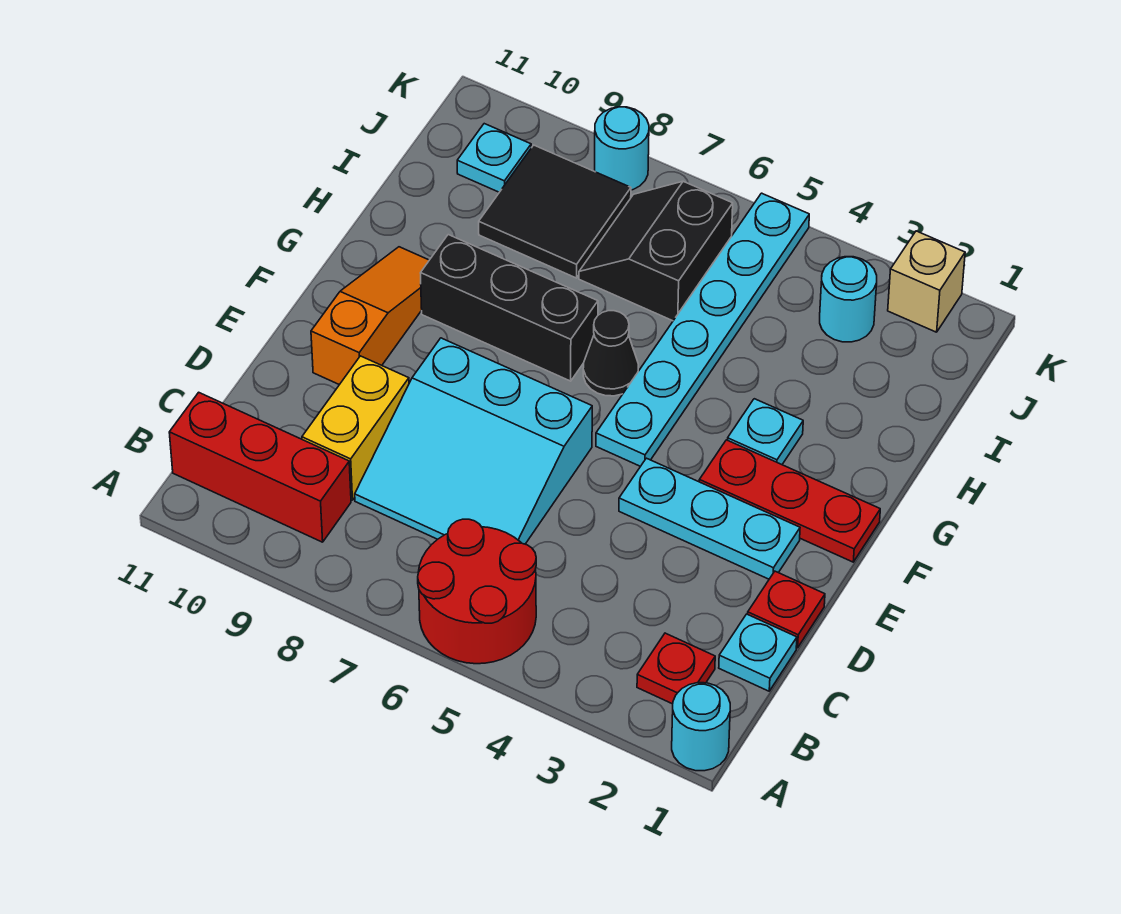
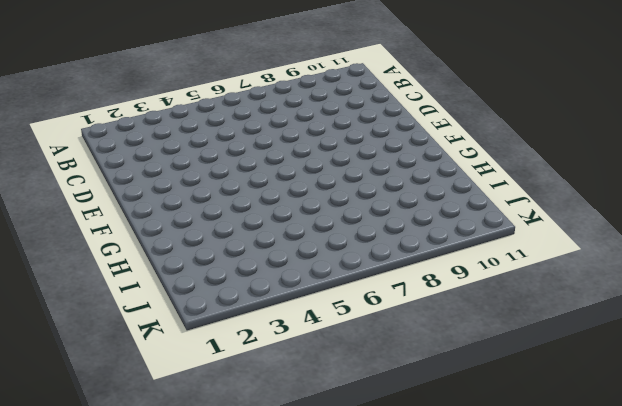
none -> cyan 1x1 round brick [672,683,730,771]
none -> red 2x2 round brick [418,519,536,664]
none -> red 1x1 plate [637,633,715,704]

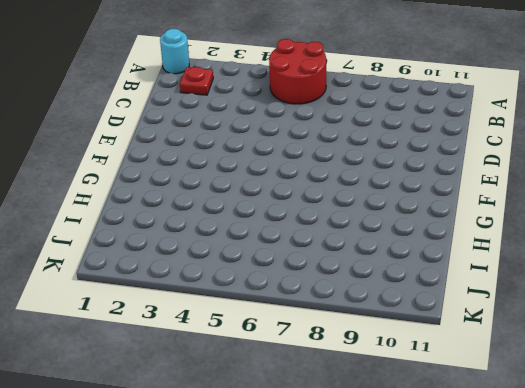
none -> red 1x3 brick [169,392,351,542]
none -> cyan 1x1 plate [719,614,797,691]
none -> cyan 3x3 slope [355,338,592,544]

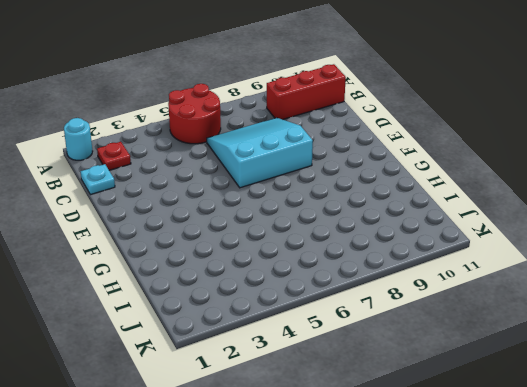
none -> yellow 1x2 brick [302,356,409,500]
none -> red 1x1 plate [748,571,825,648]
none -> cyan 1x3 plate [619,458,800,579]

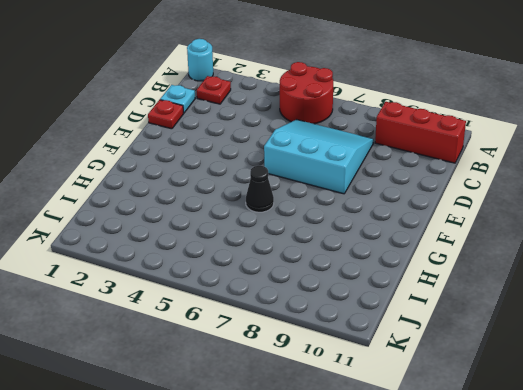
none -> yellow 1x2 brick [302,356,409,500]
none -> cyan 1x3 plate [619,458,800,579]
none -> orange 1x3 slope [311,247,429,385]

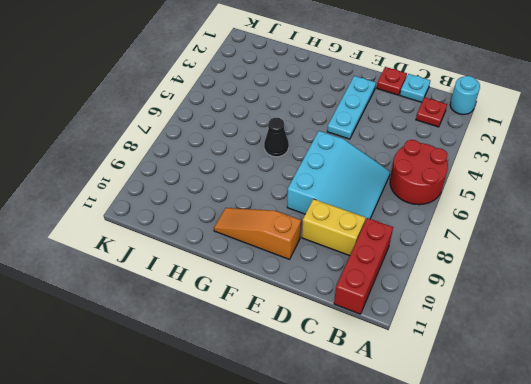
none -> red 1x3 plate [699,440,880,562]
none -> cyan 1x6 plate [596,193,809,466]
none -> cyan 1x1 plate [728,399,803,465]

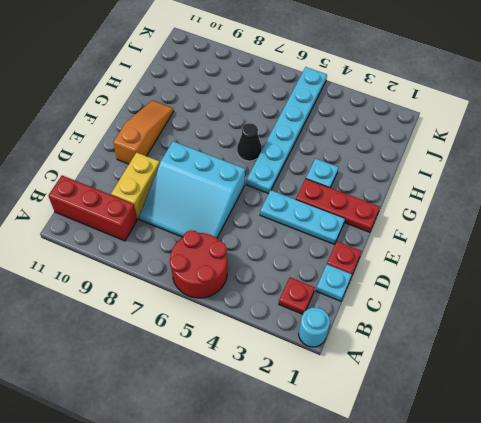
none -> black 1x3 brick [421,235,598,381]
none -> black 2x2 slope [579,181,733,321]
none -> black 2x2 tile [479,145,631,278]

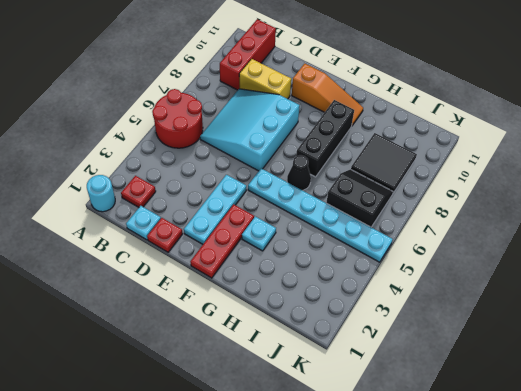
none -> cyan 1x1 round brick [820,257,877,342]
none -> cyan 1x1 plate [457,124,531,192]
none -> tan 1x1 brick [888,231,965,332]

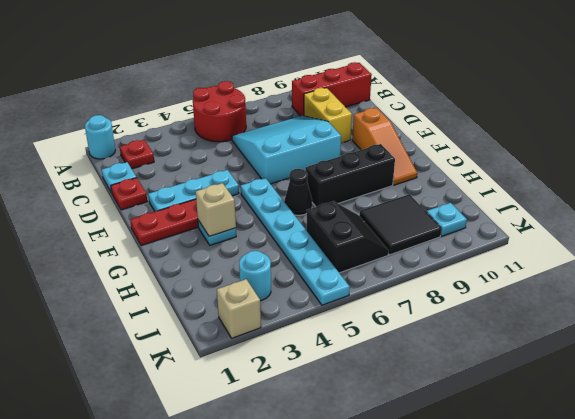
tan 1x1 brick [196,183,236,236] -> none
none -> cyan 1x1 round brick [595,107,649,190]

